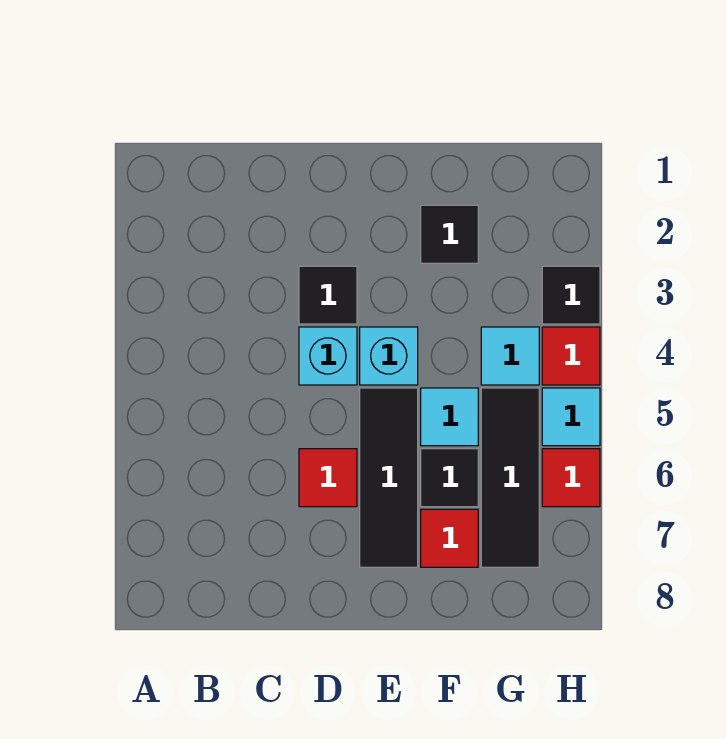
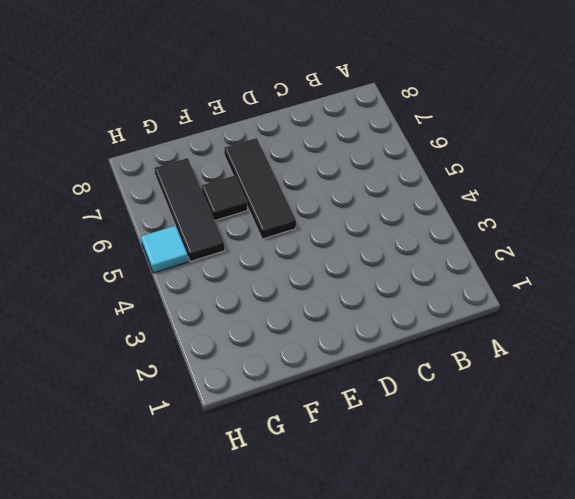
none -> black 1x1 tile [299,266,357,324]
none -> cyan 1x1 brick [299,327,357,385]
none -> red 1x1 tile [299,449,357,507]

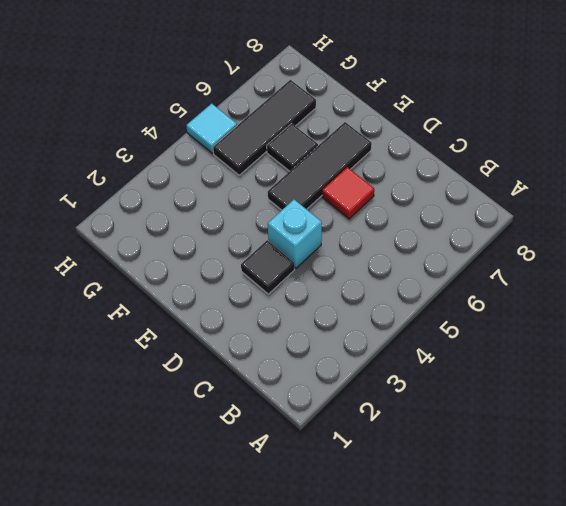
none -> cyan 1x1 brick [360,327,418,385]
none -> black 1x1 tile [421,205,478,263]
none -> cyan 1x1 tile [421,388,478,446]

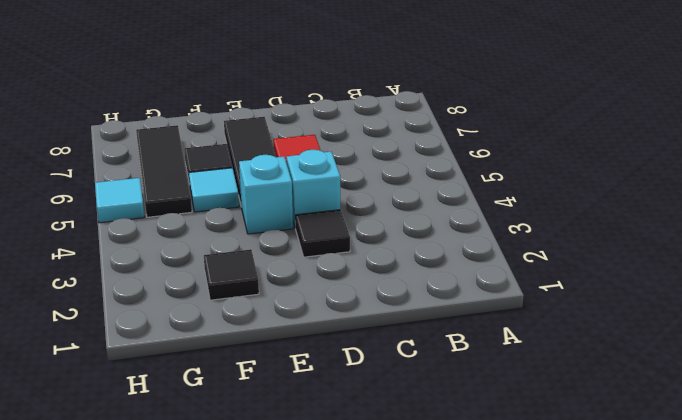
none -> red 1x1 tile [421,509,478,567]
none -> cyan 1x1 tile [481,327,539,385]
none -> black 1x1 tile [542,266,600,324]

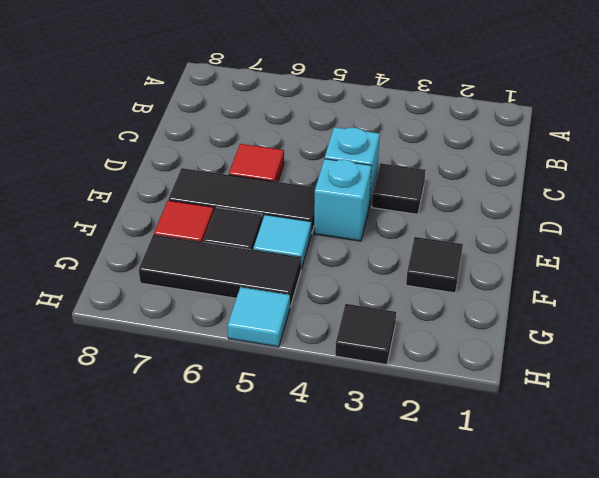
none -> cyan 1x1 tile [481,327,539,385]
none -> red 1x1 tile [542,327,600,385]
none -> red 1x1 tile [542,449,600,507]

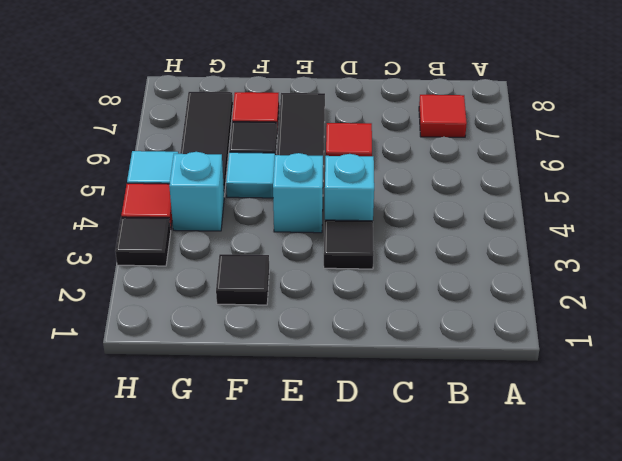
red 1x1 tile [419,95,467,137] -> red 1x1 tile moved to [542,449,600,507]
cyan 1x1 brick [169,152,224,231] -> cyan 1x1 tile [481,327,539,385]

